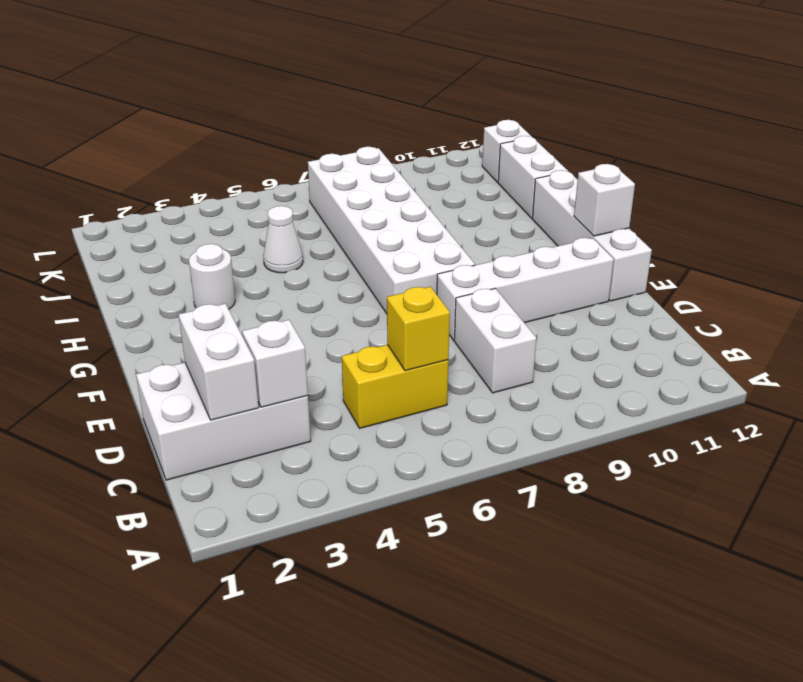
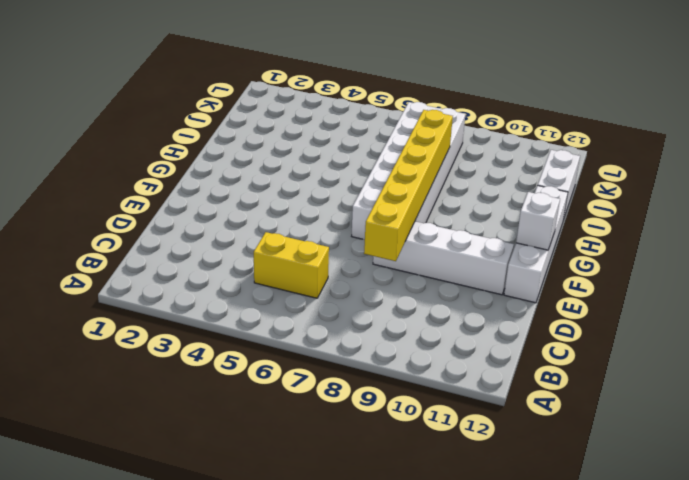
yellow 1x6 brick [364,110,453,261] -> none
none -> white 2x3 brick [136,363,311,480]
none -> white 1x2 brick [454,288,536,393]
none -> white 1x1 round brick [189,244,235,309]

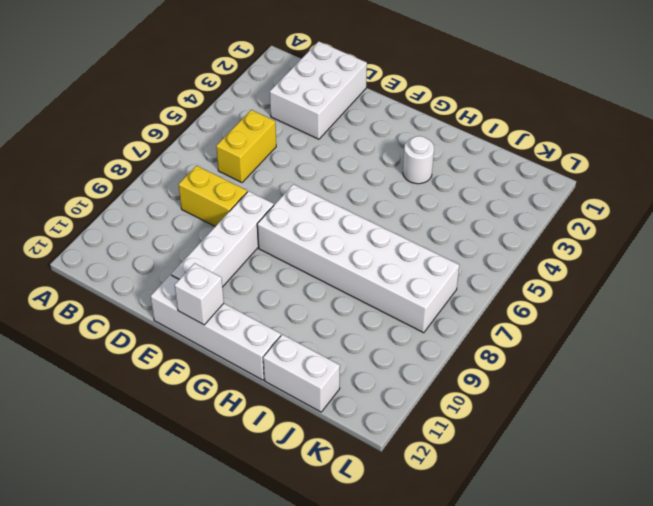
yellow 1x2 brick [178,166,247,226] -> white 1x2 brick [454,288,536,393]
none -> white 1x1 cone [263,206,303,273]
none -> white 1x1 brick [482,120,532,182]
none -> white 1x2 brick [179,304,259,420]

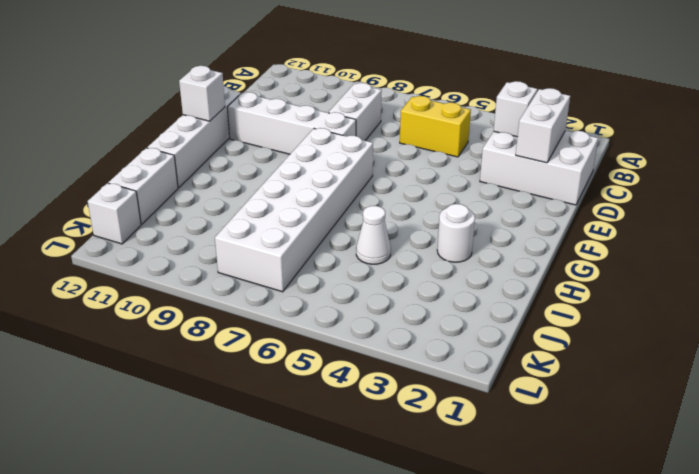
none -> yellow 1x1 brick [387,287,450,371]

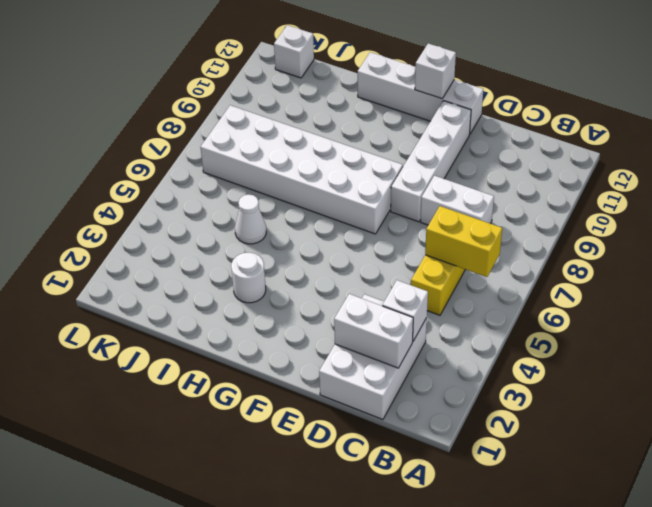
yellow 1x2 brick [425,206,502,277] -> yellow 1x1 brick [387,287,450,371]
none -> white 1x2 brick [498,136,568,218]

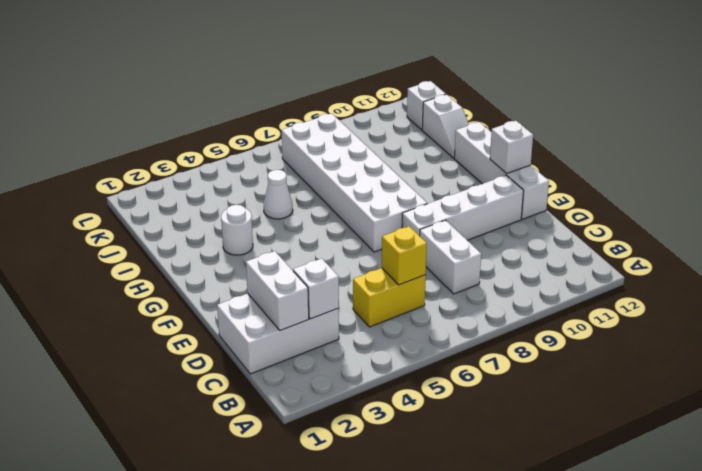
white 1x2 slope [422,94,469,158] -> white 1x2 brick [498,136,568,218]

